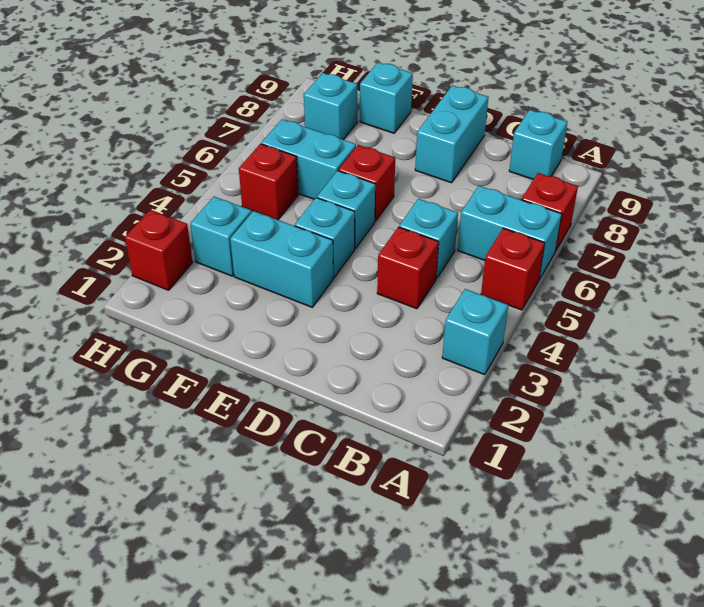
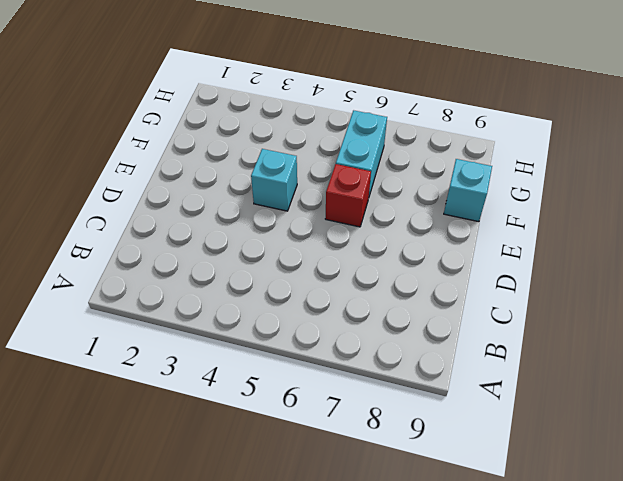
none -> cyan 1x1 brick [442,289,508,375]
none -> red 1x1 brick [481,228,545,310]
none -> cyan 1x2 brick [458,186,562,279]

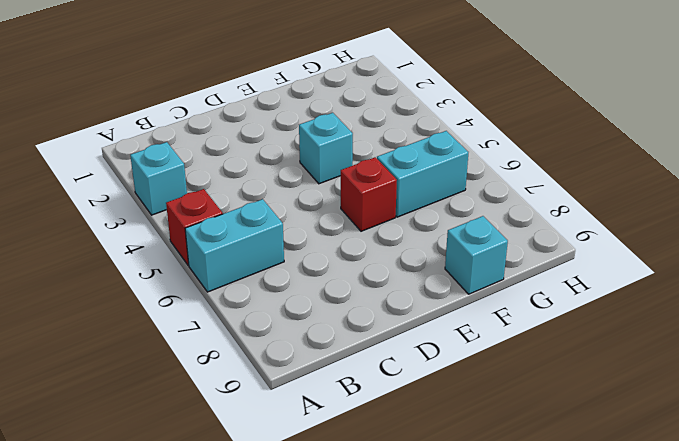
none -> red 1x1 brick [522,173,578,251]
none -> cyan 1x1 brick [509,110,567,179]
none -> red 1x1 brick [377,227,439,309]

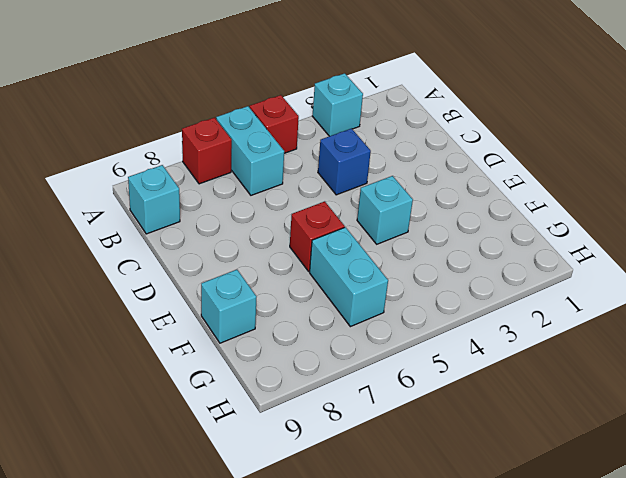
blue 1x1 brick [318,129,371,195] -> red 1x1 brick [377,227,439,309]
none -> cyan 1x1 brick [399,199,458,279]
none -> cyan 1x2 brick [415,86,488,183]
none -> cyan 1x2 brick [230,211,333,307]

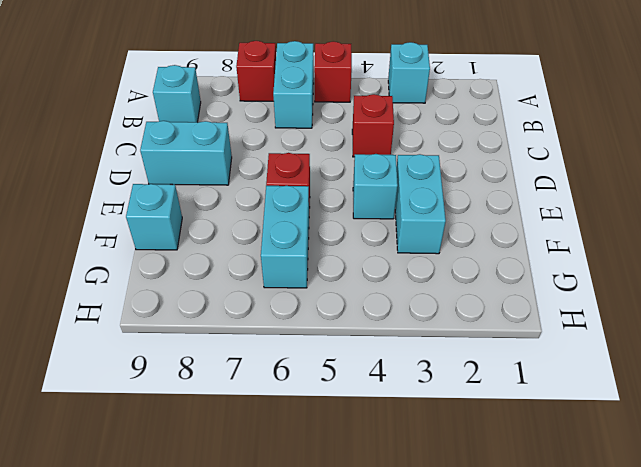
none -> cyan 1x1 brick [399,199,458,279]
none -> cyan 1x1 brick [317,171,375,249]
none -> cyan 1x1 brick [190,197,252,276]

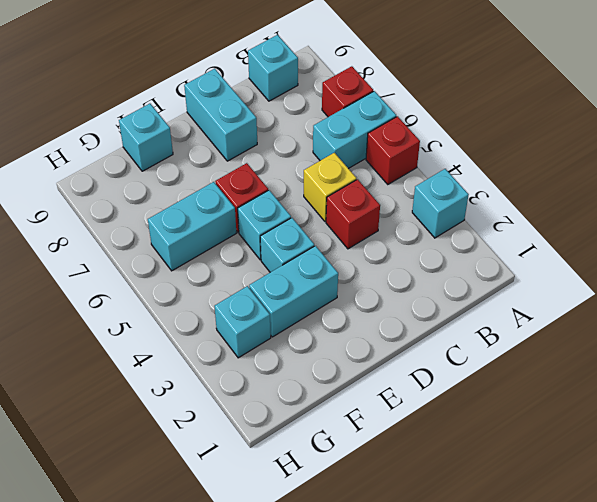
yellow 1x1 brick [304,153,357,222] -> cyan 1x1 brick [399,199,458,279]
none -> red 1x1 brick [239,144,298,220]
none -> cyan 1x1 brick [304,73,357,140]
none -> red 1x1 brick [125,210,193,290]

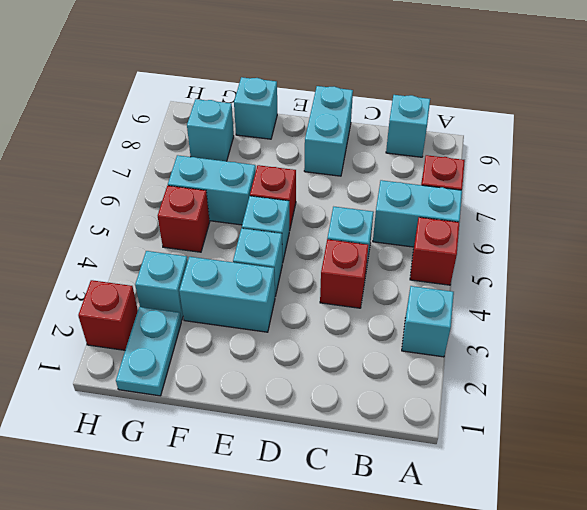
cyan 1x2 plate [116,307,181,396] -> none

